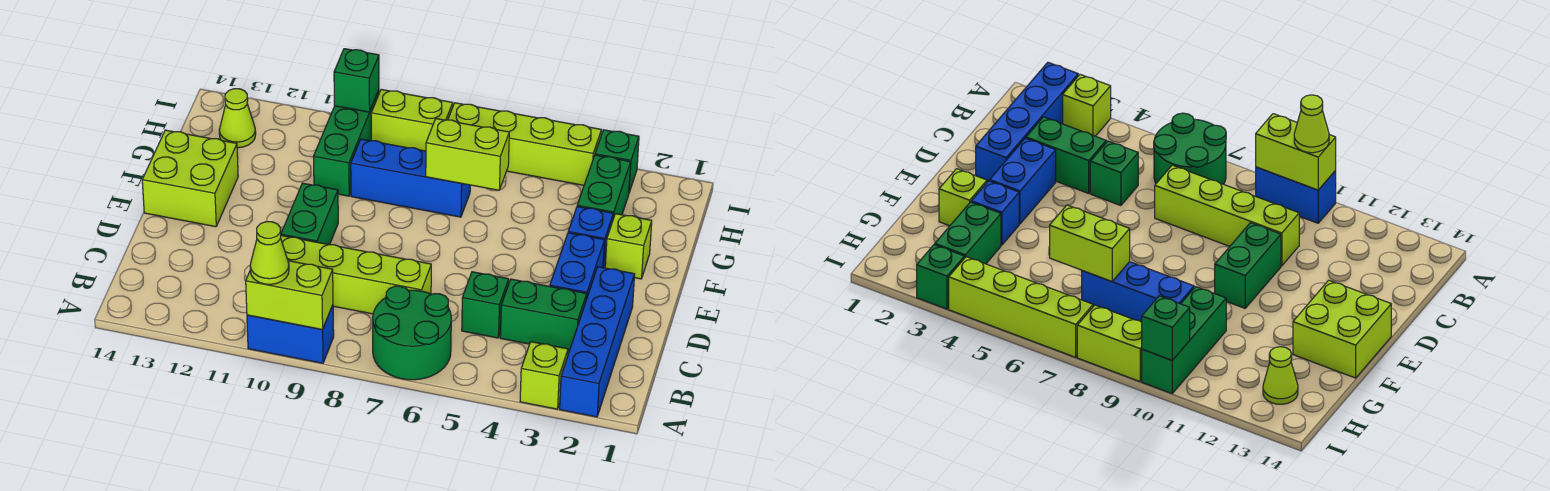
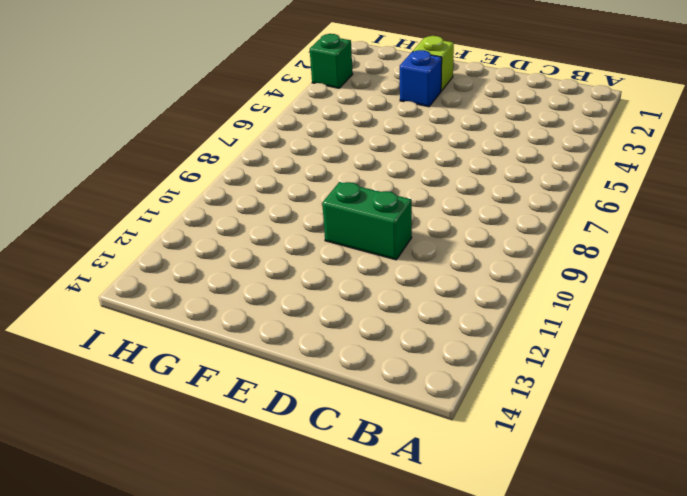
none -> blue 1x4 brick [560,267,635,417]
none -> lime 1x1 brick [520,342,568,409]
none -> green 2x2 round brick [373,286,451,380]

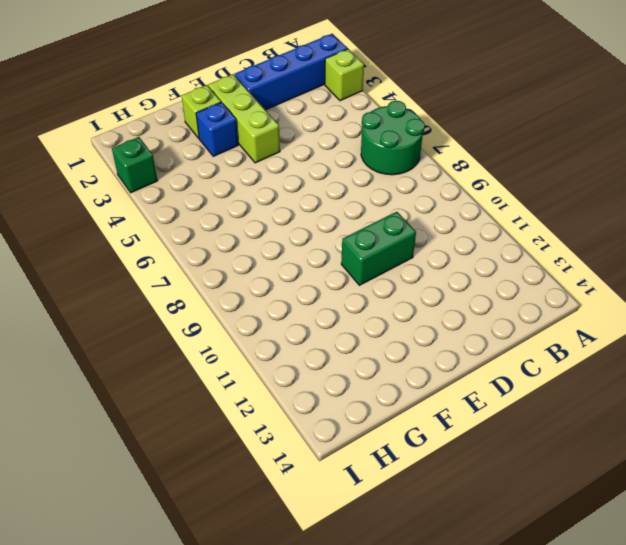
lime 1x3 brick [208,74,280,163] -> blue 1x2 brick [550,233,605,300]
none -> blue 1x2 brick [247,305,334,363]
none -> green 1x2 brick [500,279,587,352]
none -> green 1x1 brick [462,272,509,338]

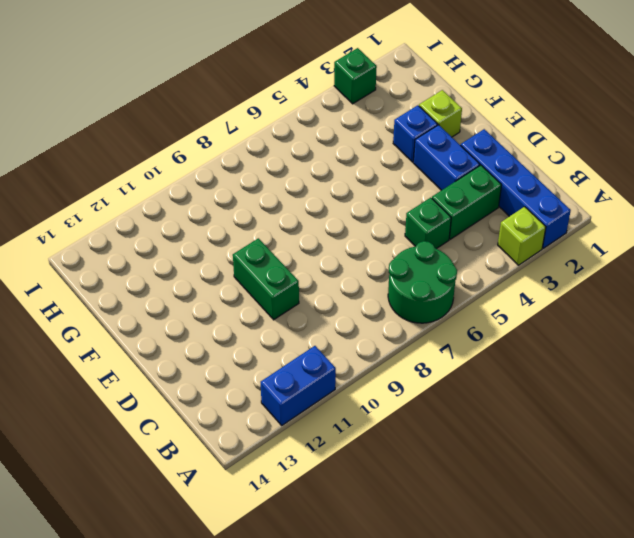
blue 1x2 brick [261,346,336,425] -> blue 1x2 brick moved to [247,305,334,363]
none -> lime 1x4 brick [281,236,431,314]
none -> lime 2x2 brick [142,130,238,227]
none -> green 1x2 brick [577,155,631,218]

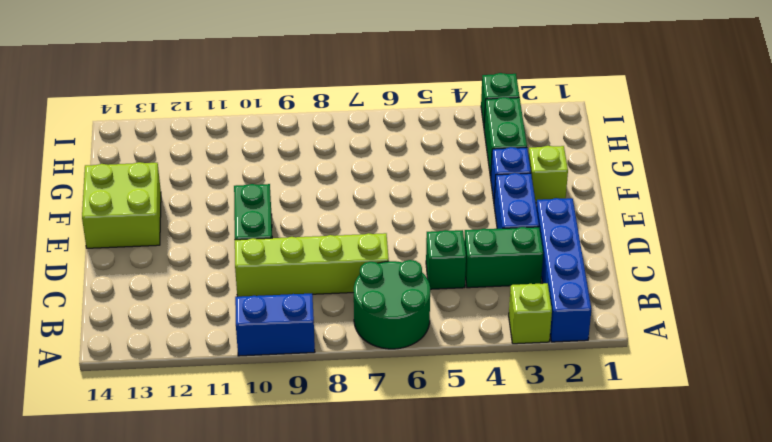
none -> blue 1x3 brick [351,139,470,217]
none -> green 1x3 brick [313,90,379,196]
none -> lime 1x1 cone [219,89,256,148]

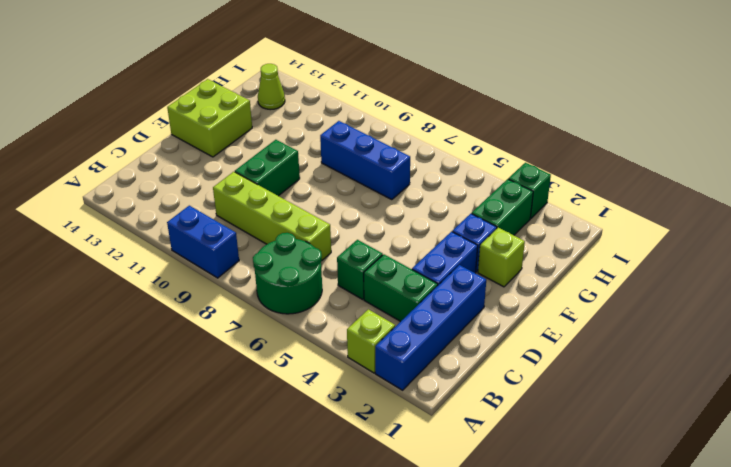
none -> green 1x3 brick [313,90,379,196]
none -> lime 1x4 brick [448,103,601,185]
none -> lime 1x2 brick [371,89,453,151]

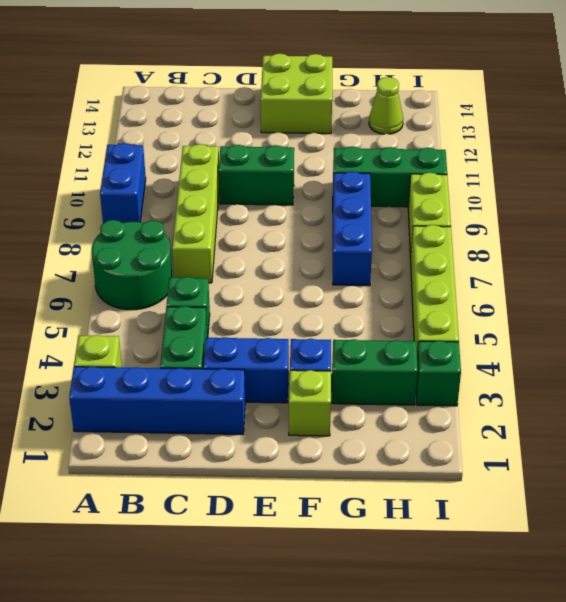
none -> lime 1x2 brick [246,261,333,329]
none -> lime 1x2 brick [426,119,509,190]
none -> green 1x1 brick [334,49,379,112]

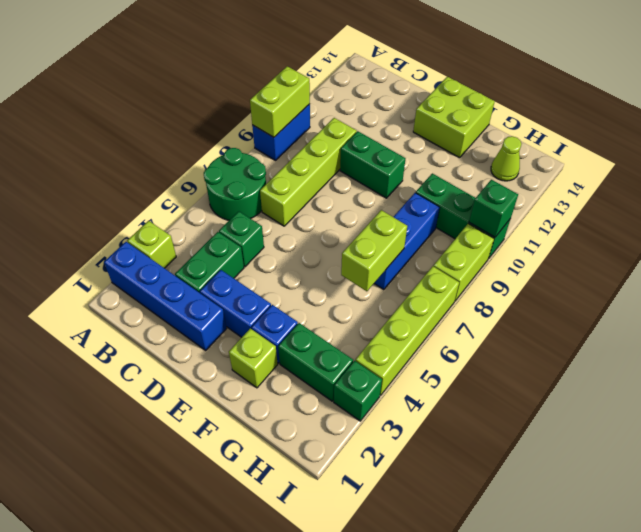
none -> lime 1x1 cone [250,222,289,284]

